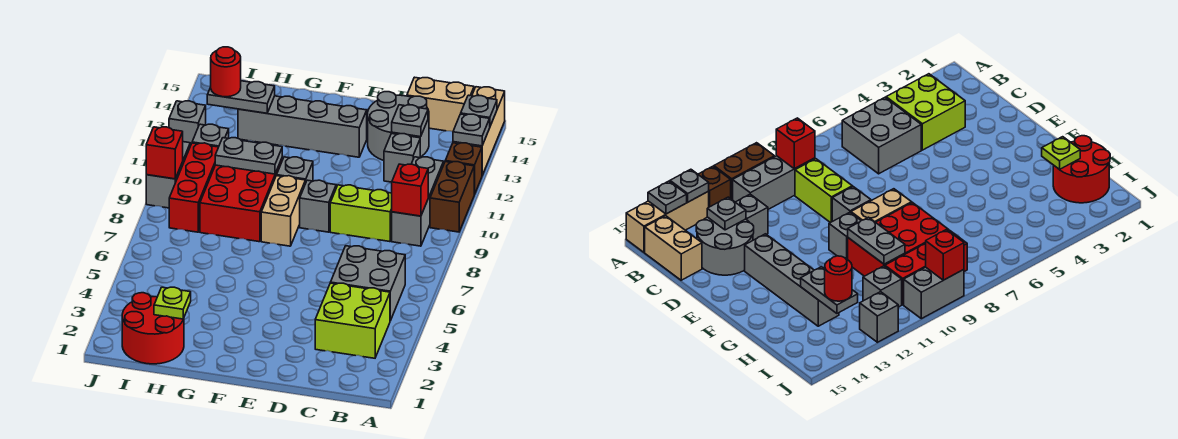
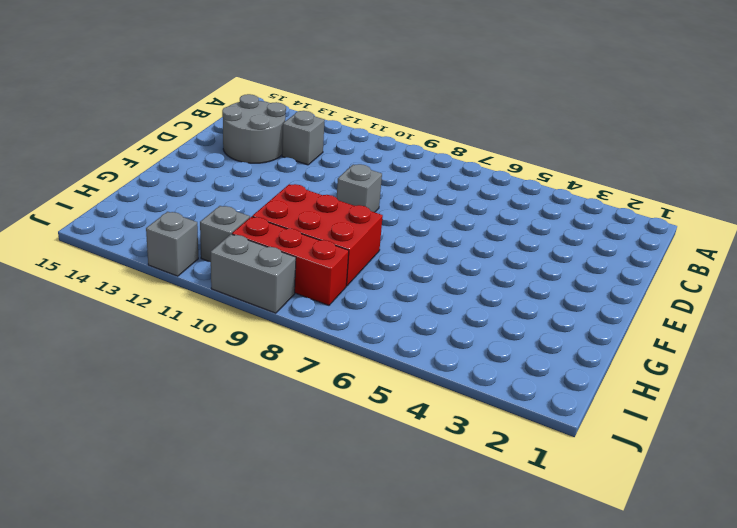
none -> brown 1x2 brick [430,162,474,232]
none -> brown 1x1 brick [445,143,482,194]
none -> tan 1x3 brick [453,87,505,175]

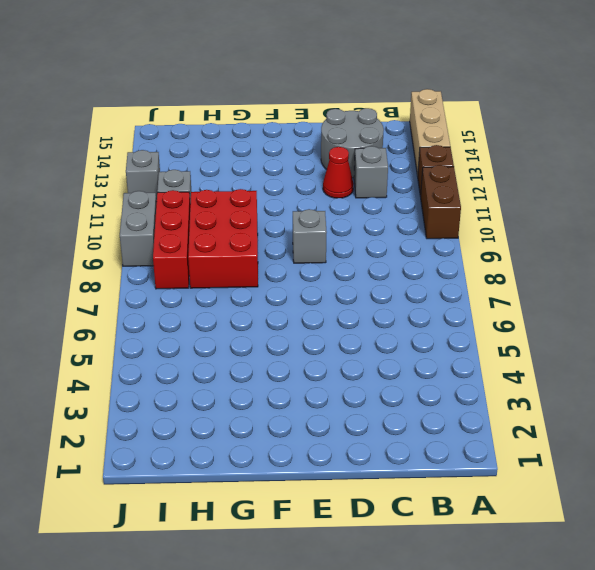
red 1x1 cone [323,147,354,198] -> none
none -> lime 2x2 brick [315,283,390,358]
none -> grey 2x2 brick [331,246,405,321]
none -> grey 1x3 brick [392,157,444,246]

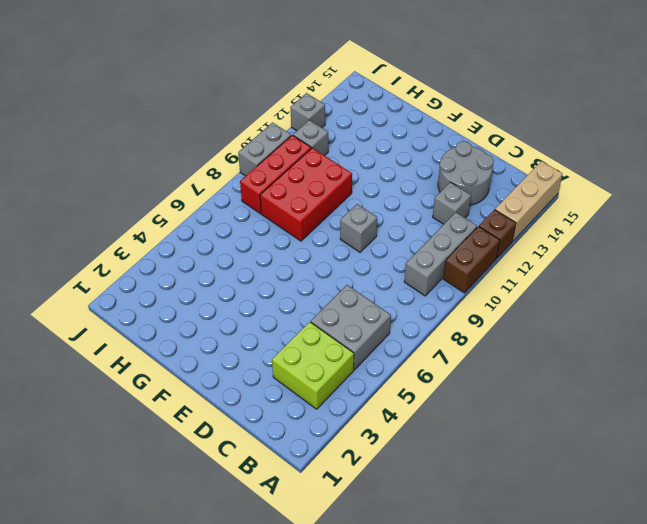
none -> tan 1x2 brick [407,77,474,132]
none -> lime 1x2 brick [330,185,392,242]
none -> grey 1x4 brick [238,96,367,157]

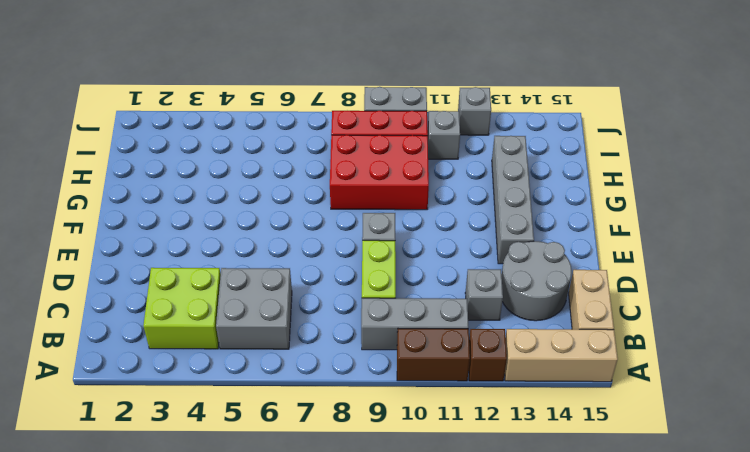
none -> tan 1x2 brick [261,176,305,246]
none -> grey 1x1 brick [277,157,313,184]
none -> red 2x2 round brick [122,293,184,364]

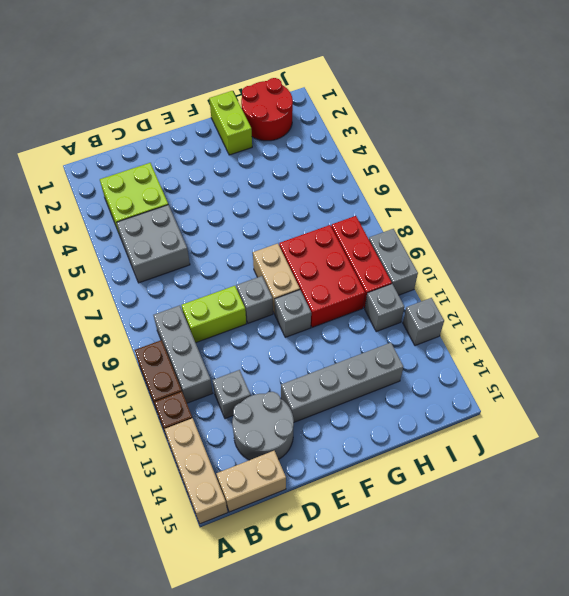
lime 1x2 brick [209,91,252,155] -> none
none -> grey 1x1 plate [453,114,490,146]
none -> grey 1x1 plate [461,95,497,126]
none -> red 1x1 brick [392,164,428,216]

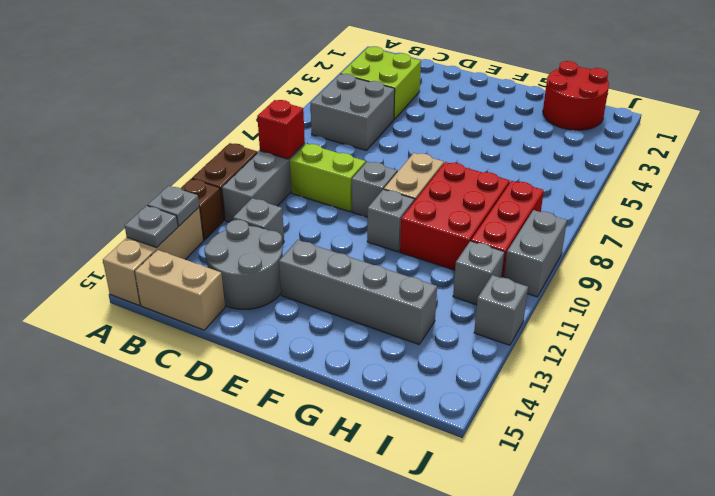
none -> grey 1x1 plate [392,105,428,137]
none -> grey 1x2 plate [215,138,282,174]
none -> lime 1x1 plate [154,287,191,319]

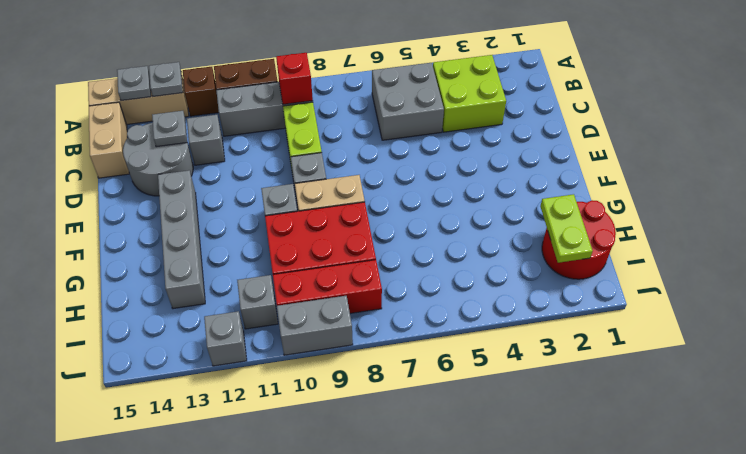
lime 1x2 plate [540,194,593,263] -> lime 1x1 plate [154,287,191,319]
none -> grey 1x2 plate [215,138,282,174]
none -> grey 1x2 plate [207,81,275,113]
none -> red 1x1 brick [146,127,183,179]

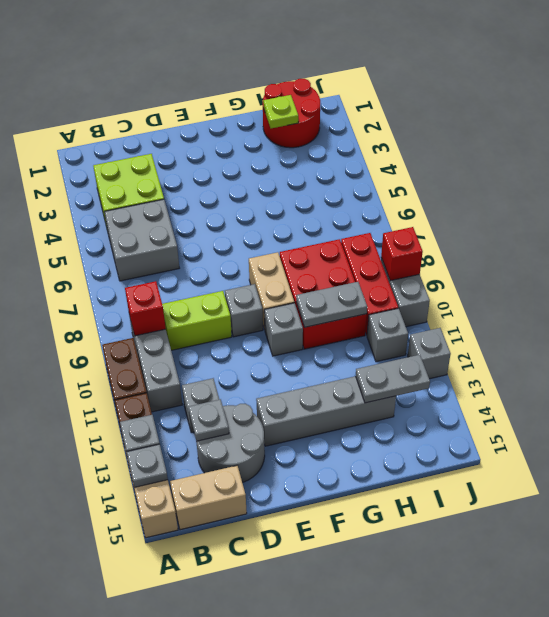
none -> red 1x1 round brick [211,47,241,97]

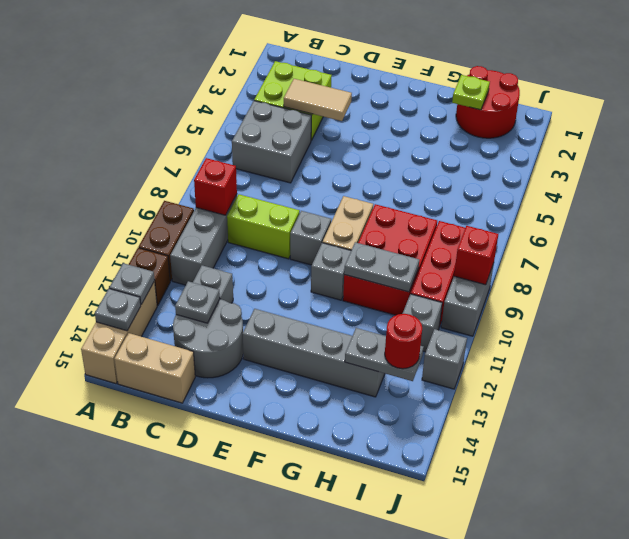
tan 1x2 tile [284,79,352,121] -> none

